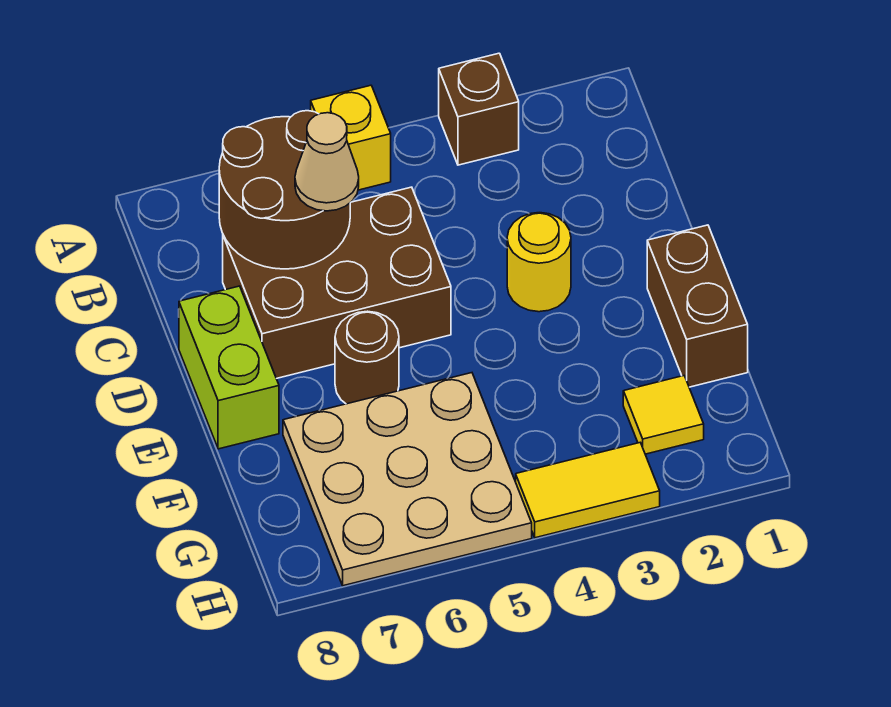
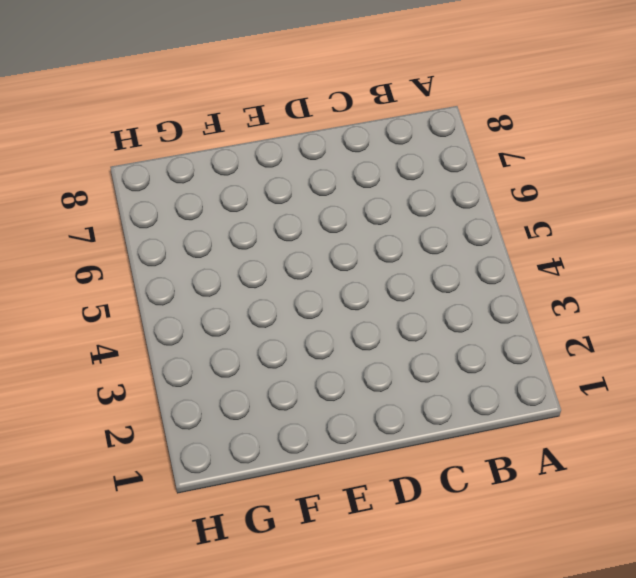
none -> brown 1x1 brick [439,53,519,165]
none -> yellow 1x1 brick [311,85,391,190]
none -> brown 2x3 brick [223,187,451,379]

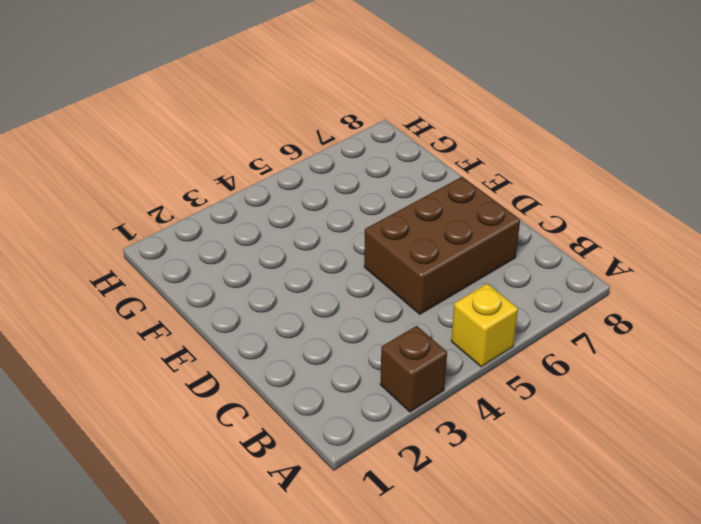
none -> yellow 1x1 round brick [507,213,571,312]
none -> lime 1x2 brick [179,286,279,449]
none -> brown 1x2 brick [647,225,748,387]

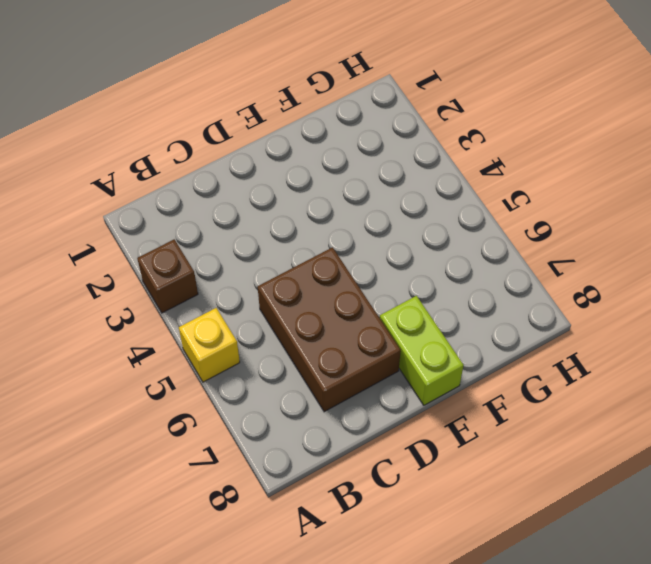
lime 1x2 brick [380,296,464,405] -> lime 1x2 brick turned to [179,286,279,449]
none -> yellow 1x1 round brick [507,213,571,312]
none -> brown 1x2 brick [647,225,748,387]
none -> brown 1x1 round brick [335,311,399,404]

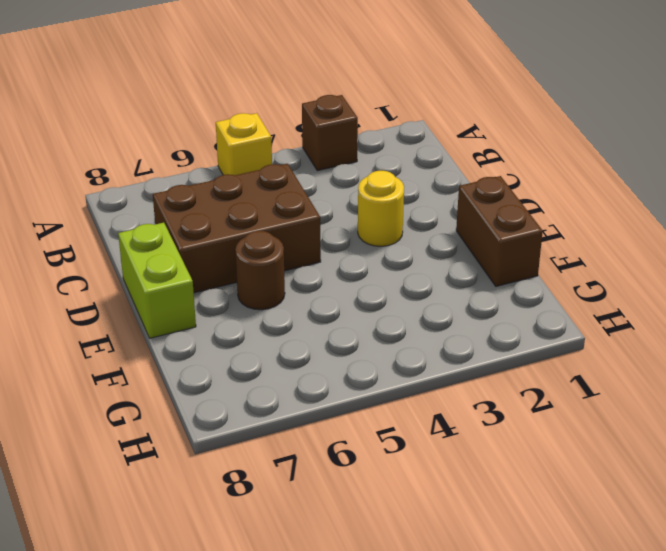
none -> tan 3x3 plate [283,373,532,586]
none -> yellow 1x1 tile [623,376,704,454]
none -> yellow 1x2 tile [516,443,660,538]

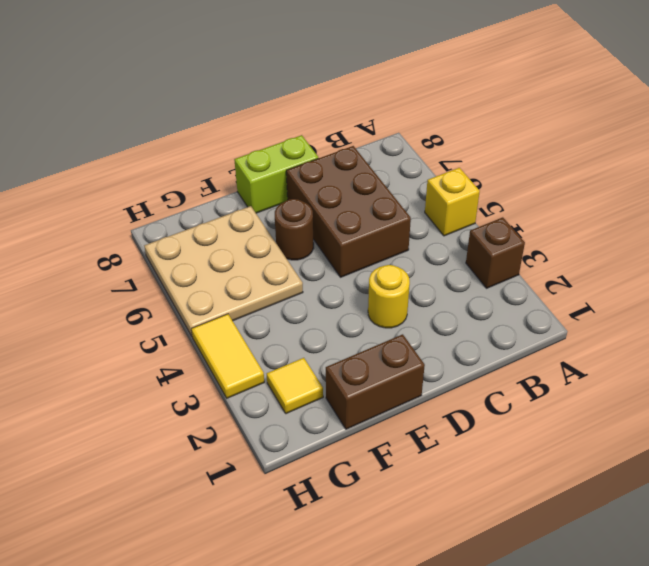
none -> brown 2x2 round brick [219,111,350,269]
none -> tan 1x1 cone [295,113,359,211]

